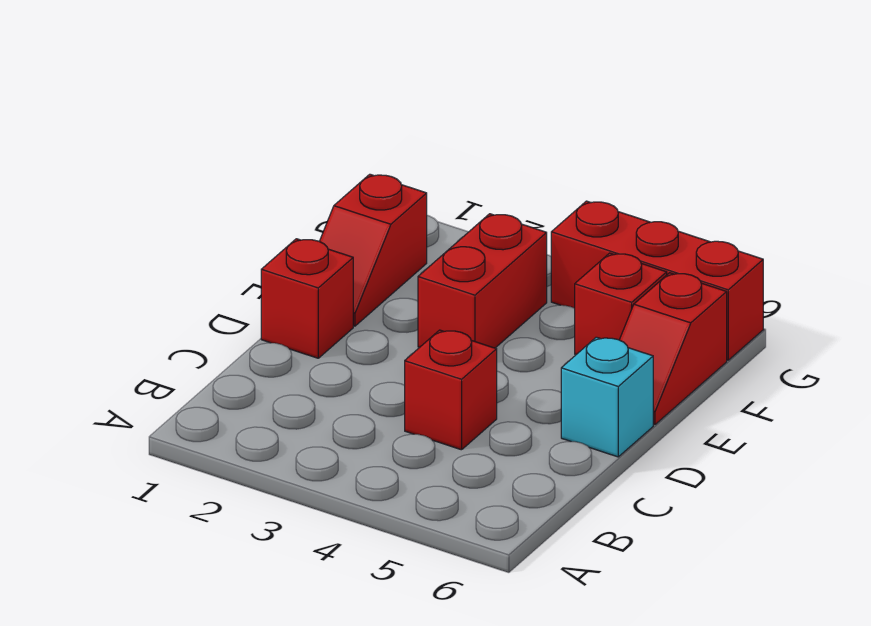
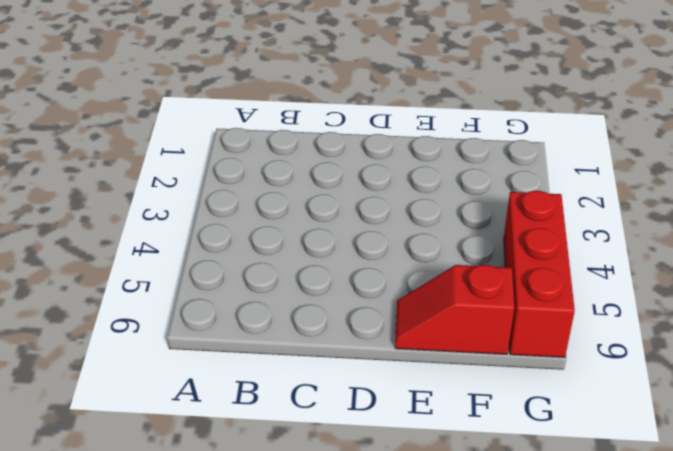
none -> red 1x1 brick [405,330,497,450]
none -> red 1x1 brick [261,239,353,358]

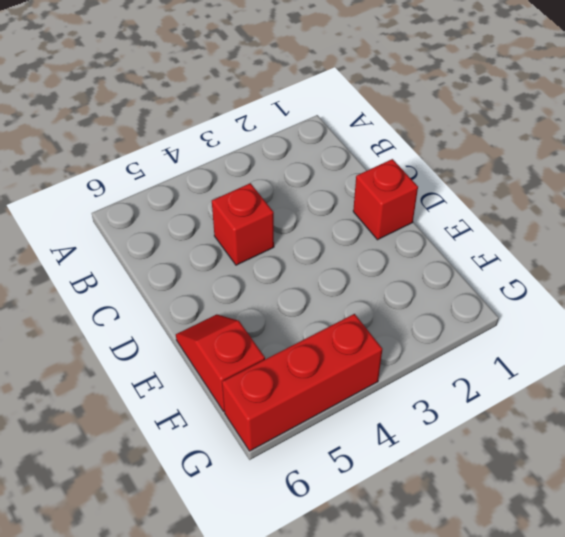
none -> cyan 1x1 brick [561,337,653,457]
none -> red 1x2 slope [319,174,427,326]

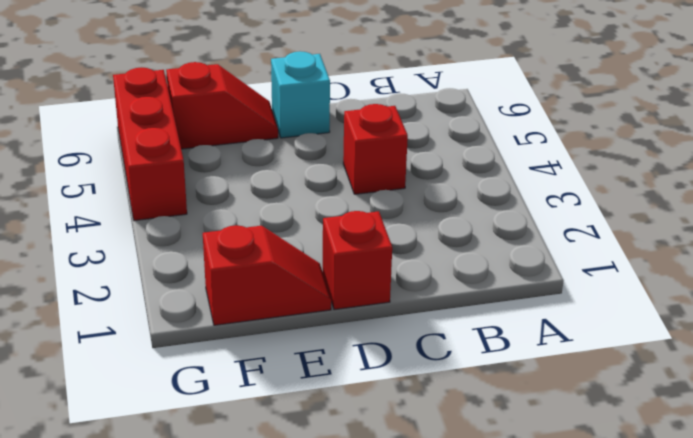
none -> red 1x2 brick [418,214,547,348]
none -> red 1x1 brick [575,253,667,354]

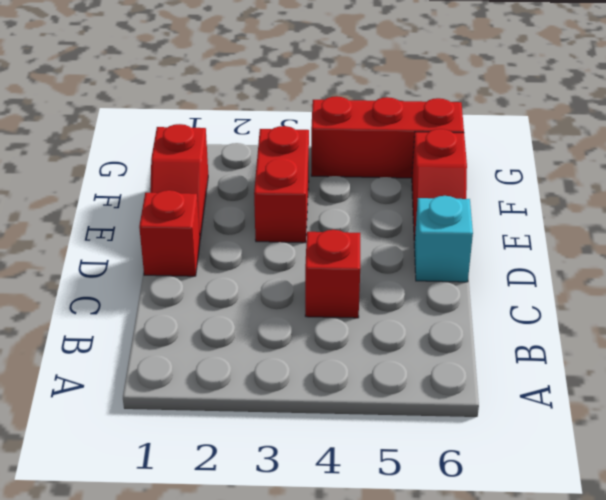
none -> red 1x1 brick [575,253,667,354]

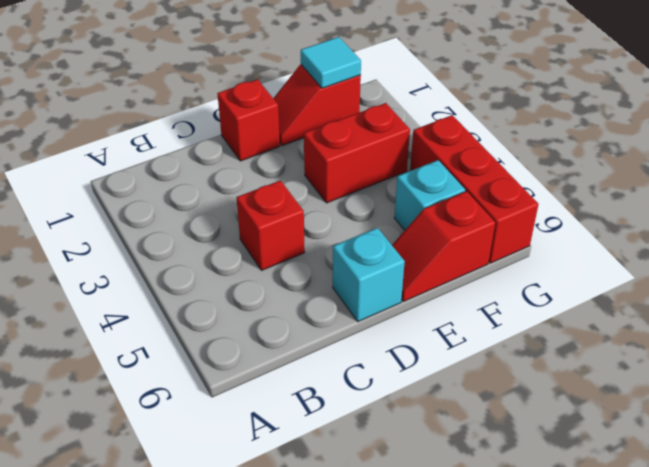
cyan 1x1 tile [301,37,361,88] -> none
cyan 1x1 brick [394,160,465,230] -> red 1x1 brick [575,253,667,354]

